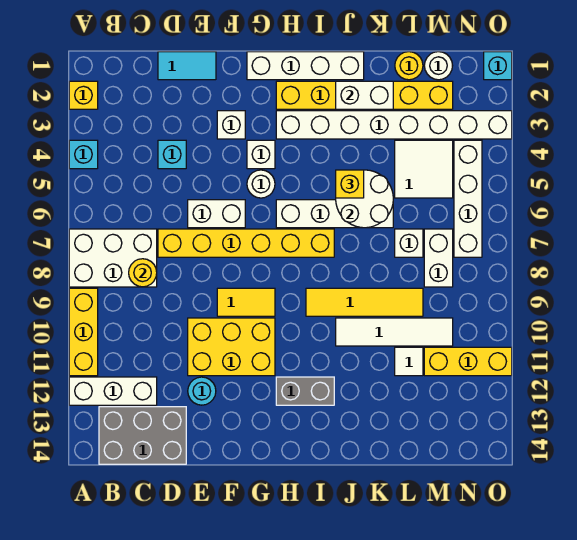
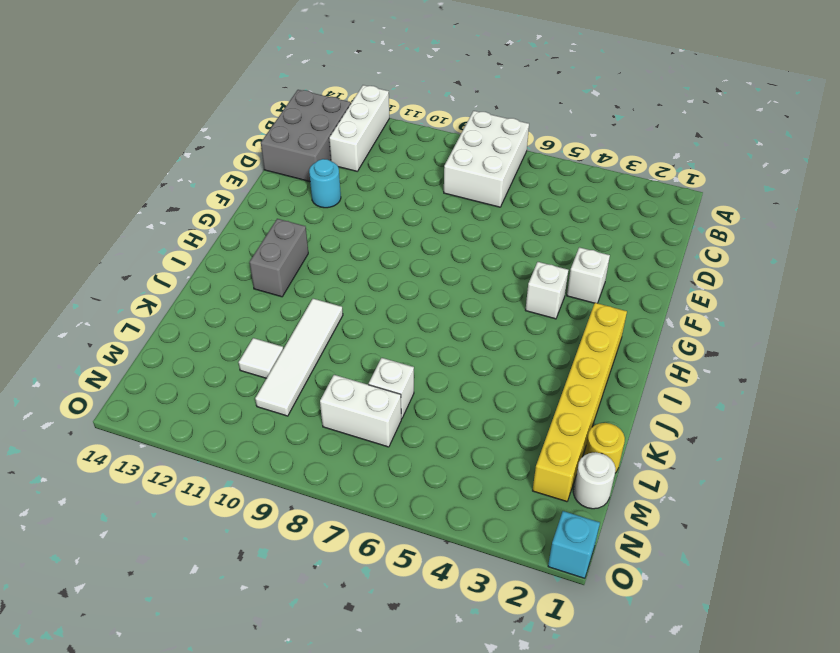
none -> yellow 1x1 brick [69,81,98,109]
none -> cyan 1x1 brick [69,140,98,169]
none -> yellow 1x3 brick [69,288,98,376]
none -> cyan 1x2 tile [158,52,216,80]

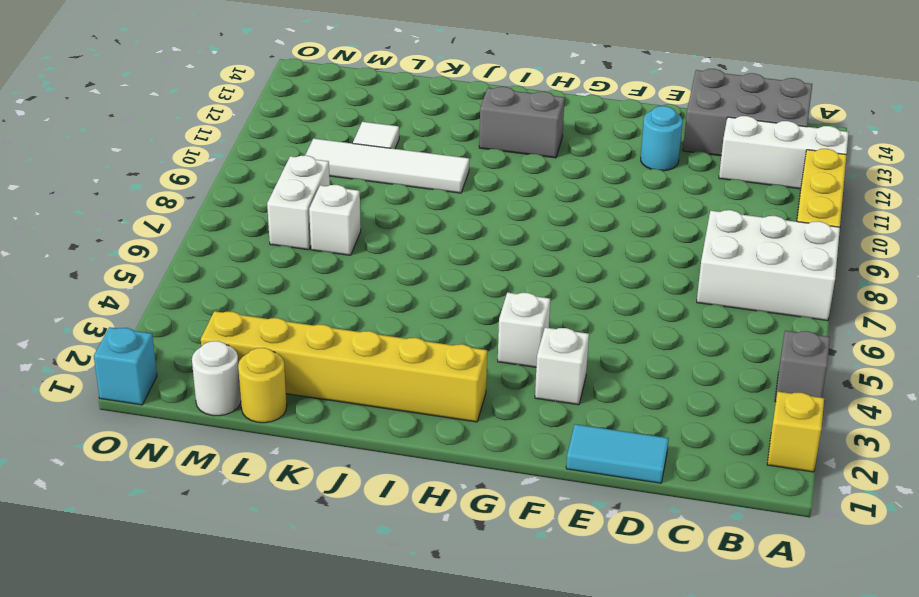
grey 1x1 brick [775,331,830,402] -> cyan 1x1 brick [69,140,98,169]
none -> cyan 1x1 brick [158,140,186,169]
none -> yellow 1x6 brick [158,229,334,257]
none -> white 1x2 brick [188,200,245,228]
none -> yellow 2x3 brick [188,318,275,376]

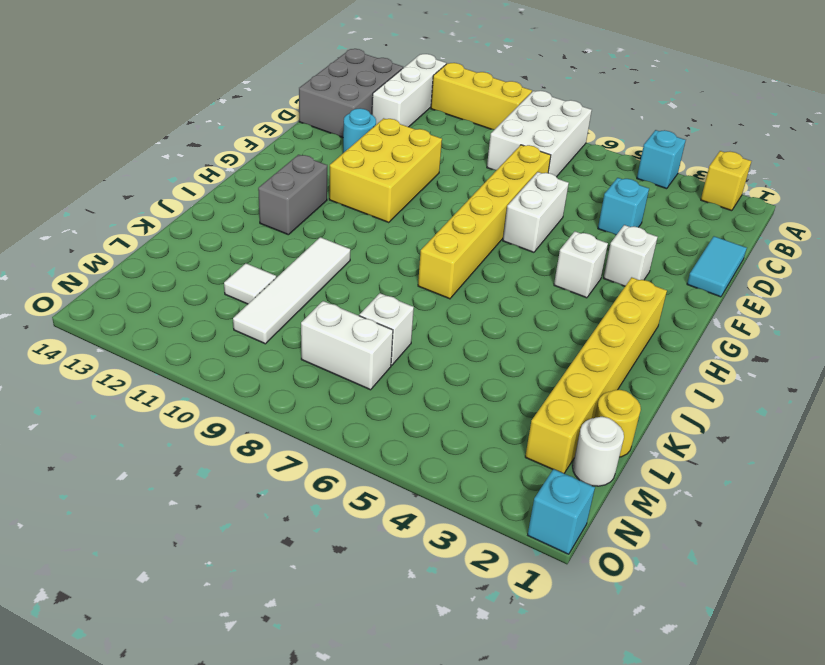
none -> yellow 1x2 tile [217,288,275,316]
none -> white 1x4 brick [247,52,364,80]
none -> white 1x1 round brick [247,170,275,198]
none -> white 1x8 brick [276,111,512,139]

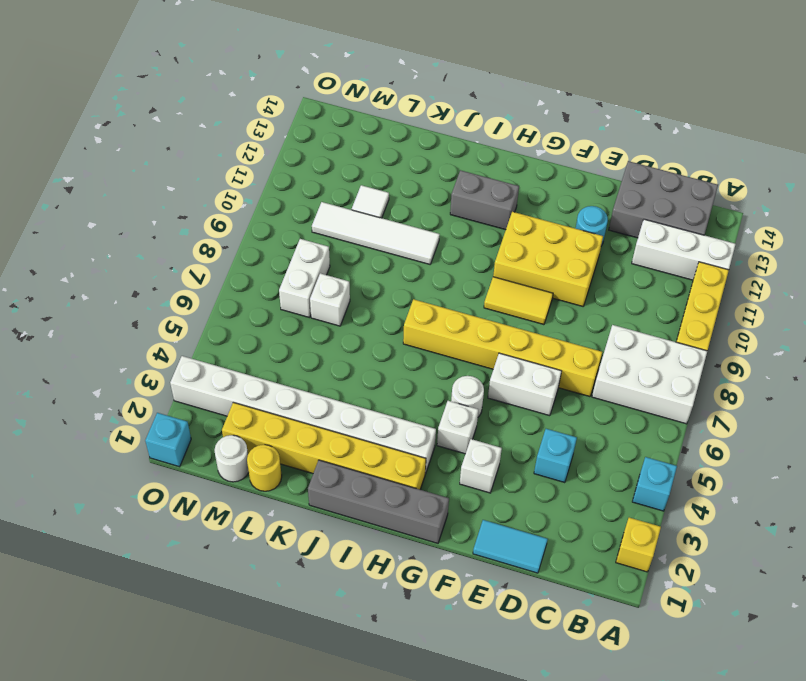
grey 1x4 brick [308,460,449,543] -> white 1x4 brick [247,52,364,80]
none -> white 1x4 brick [276,200,393,228]
none -> yellow 1x4 tile [306,288,423,316]
none -> white 2x2 tile [395,140,453,198]
none -> yellow 1x3 brick [424,347,512,376]

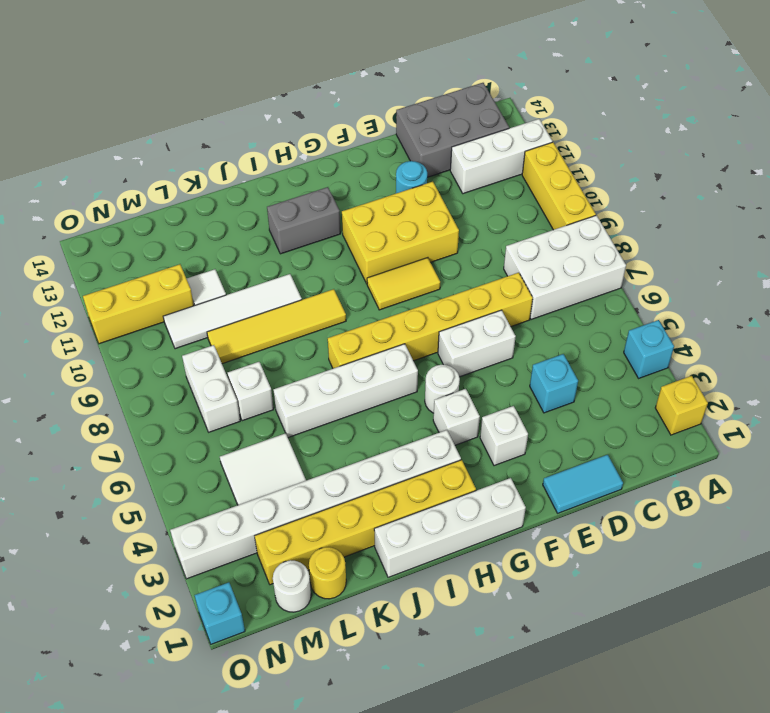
none -> white 1x4 brick [454,140,482,257]
none -> yellow 1x1 round brick [129,259,157,287]
none -> white 1x2 brick [336,81,393,109]
none -> white 2x2 round brick [336,170,393,228]

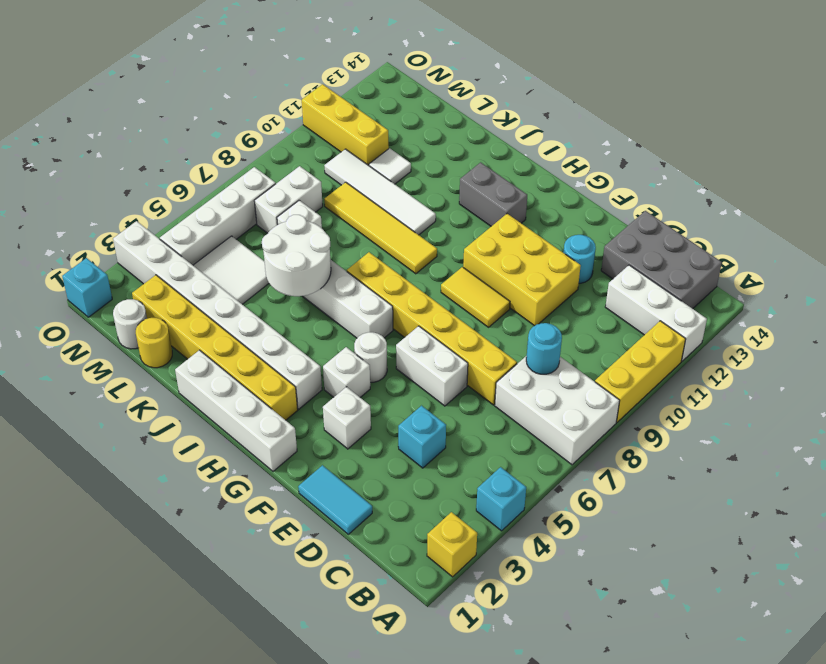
cyan 1x1 round brick [526,323,562,374] -> yellow 1x1 round brick [129,259,157,287]
none -> white 1x2 brick [336,81,393,109]
none -> yellow 1x1 brick [336,170,364,198]

